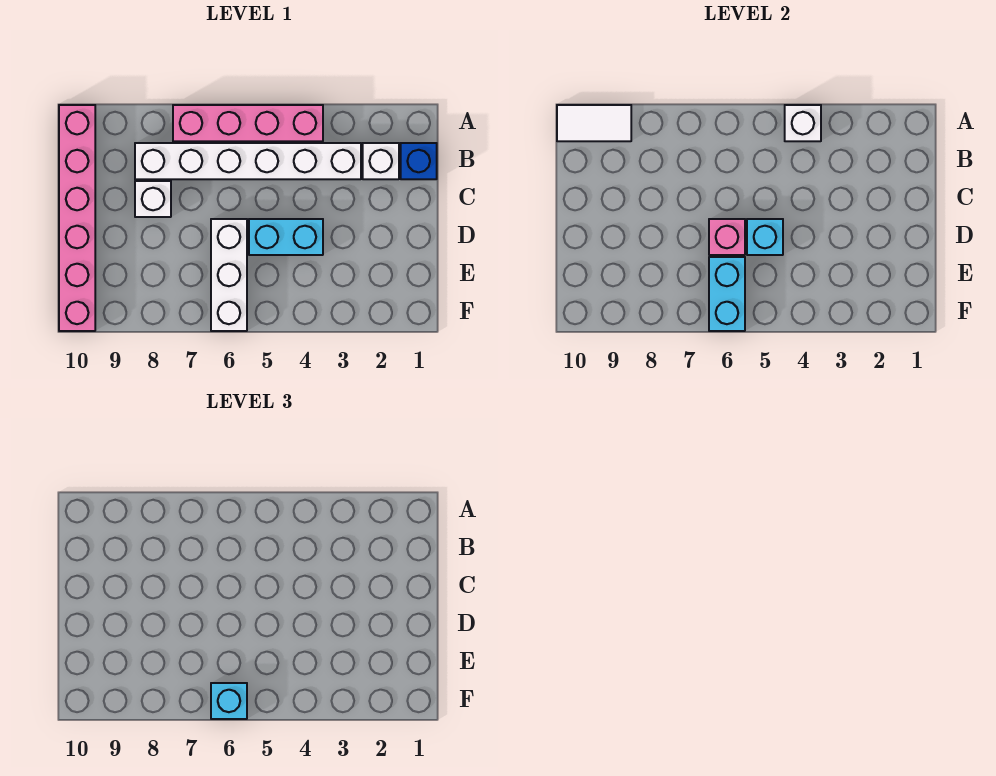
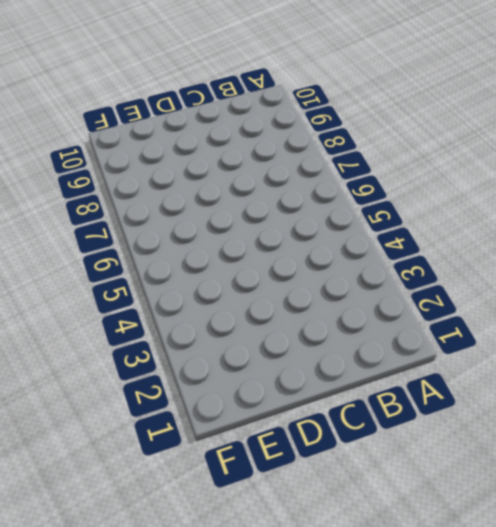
none -> pink 1x4 brick [173,105,323,141]
none -> pink 1x6 brick [59,105,95,331]
none -> blue 1x1 brick [401,143,437,179]

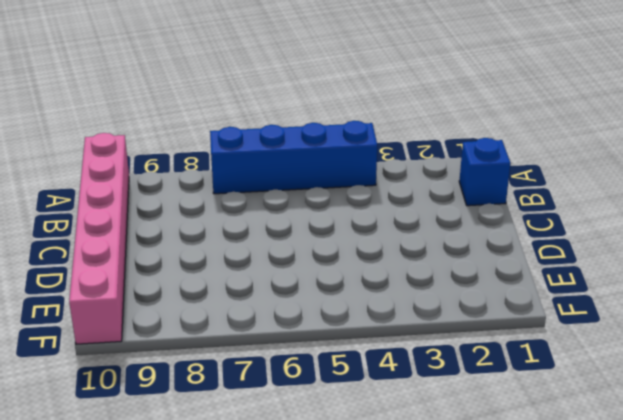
blue 1x4 brick [210,121,377,194] -> pink 1x4 brick [173,105,323,141]
none -> white 1x1 brick [363,143,399,179]
none -> white 1x6 brick [135,143,361,179]
none -> white 1x1 brick [135,181,171,217]

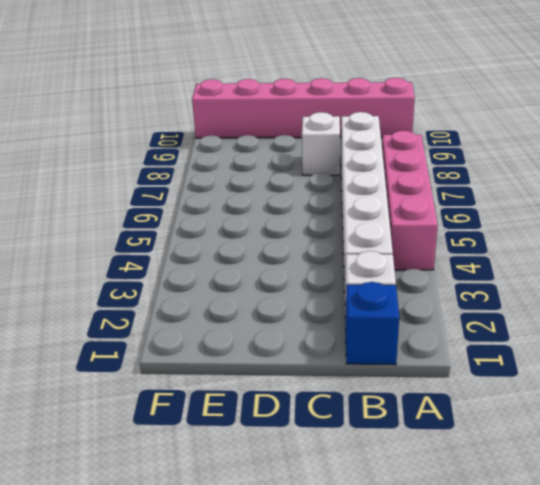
none -> cyan 1x2 brick [249,219,323,255]
none -> white 1x3 brick [211,219,247,331]
none -> white 1x1 brick [785,105,821,141]

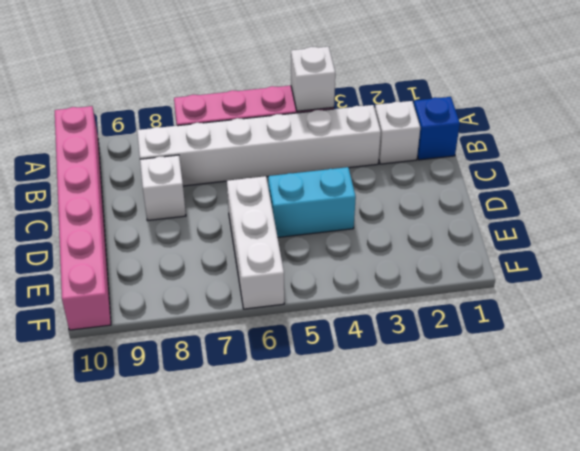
none -> white 1x2 tile [557,105,631,141]
none -> cyan 1x1 brick [747,219,783,255]
none -> pink 1x1 brick [709,219,745,255]

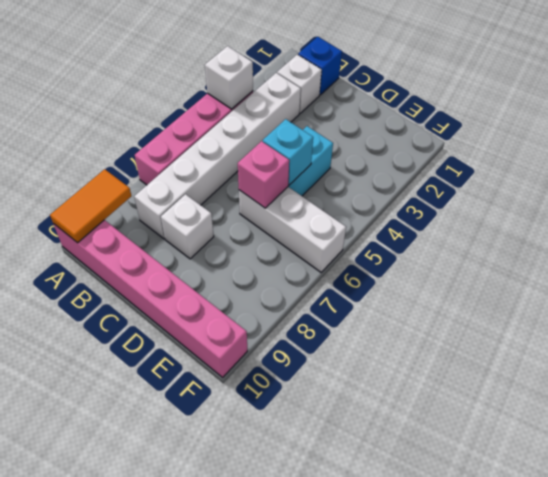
orange 1x2 tile [50,169,131,243] -> white 1x2 tile [557,105,631,141]
none -> cyan 1x2 brick [709,257,745,331]
none -> cyan 1x1 brick [211,683,247,719]

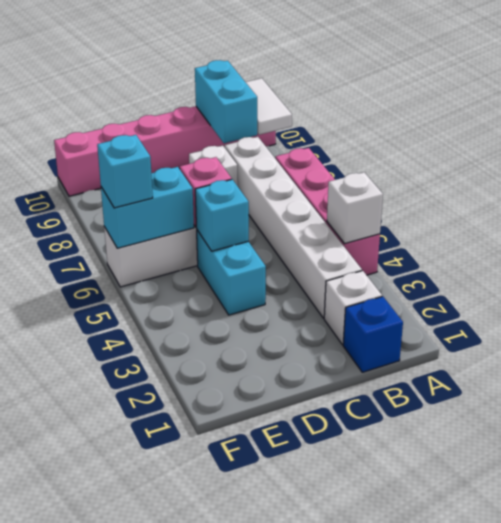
cyan 1x2 brick [195,60,257,143] -> none

